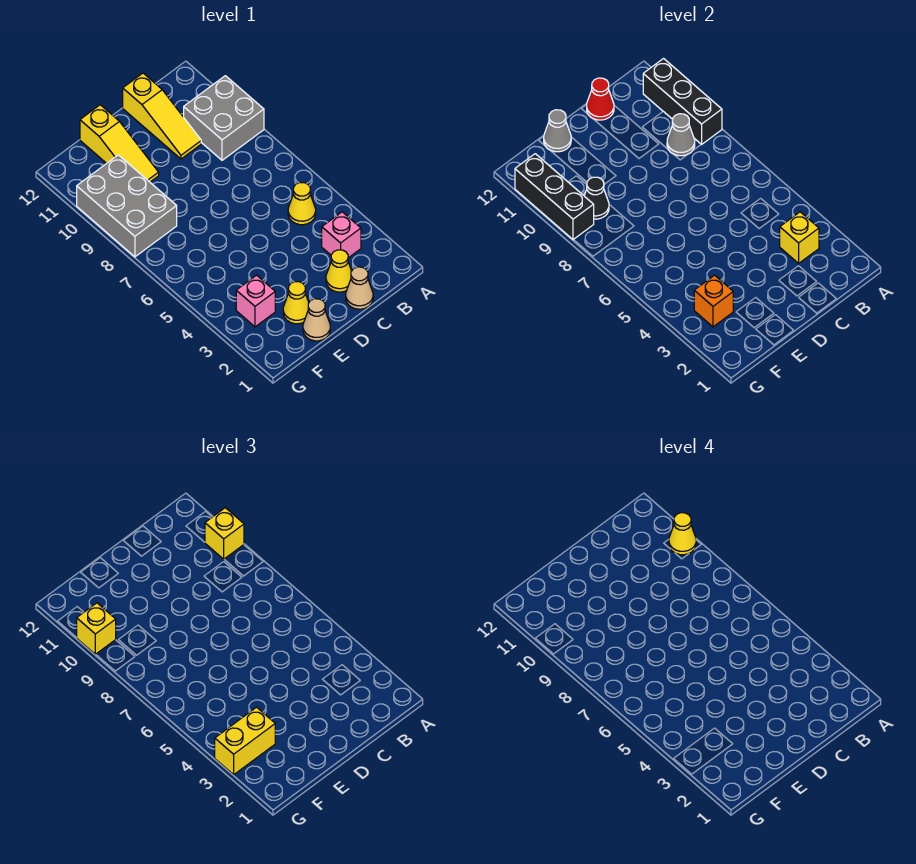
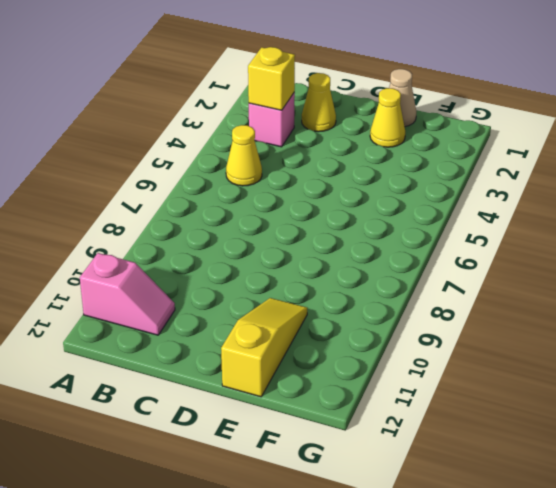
pink 1x2 slope [80,253,175,335] -> none
none -> grey 2x2 brick [184,76,264,160]
none -> tan 1x1 cone [346,267,373,309]
none -> yellow 1x3 slope [123,73,201,159]

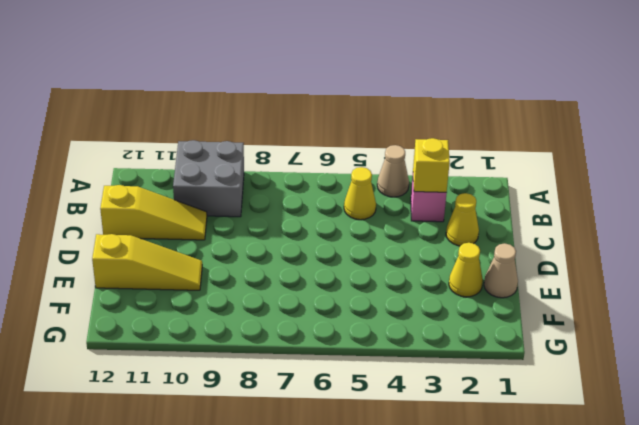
tan 1x1 cone [377,145,409,197] -> tan 1x1 cone moved to [346,267,373,309]
none -> pink 1x1 brick [236,275,275,327]
none -> grey 2x3 brick [77,155,177,257]
none -> black 1x3 brick [643,59,722,145]

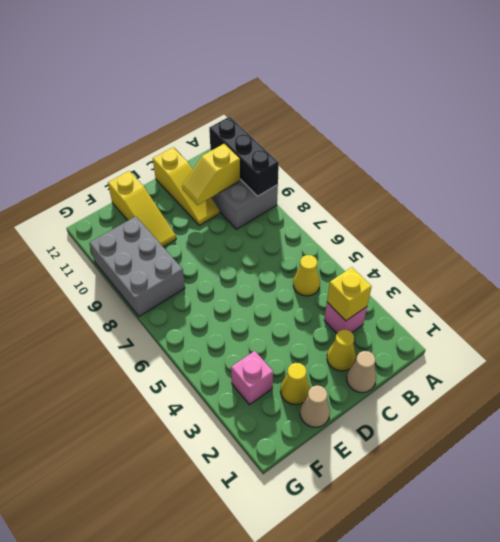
yellow 1x2 slope [182,144,240,205] -> none
none -> grey 1x1 cone [667,114,695,156]
none -> red 1x1 cone [587,78,614,120]
none -> grey 1x1 cone [544,110,571,152]

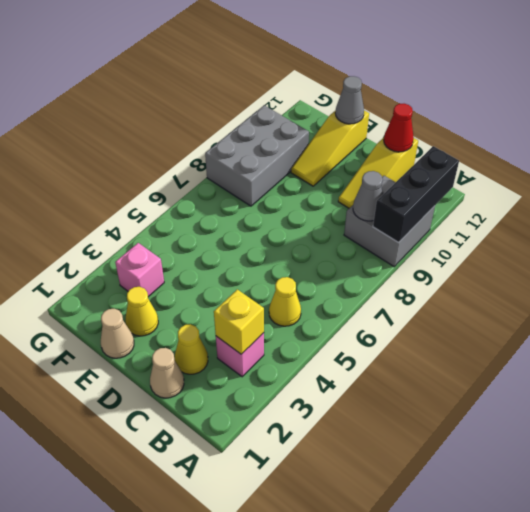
none -> orange 1x1 brick [694,275,733,327]
none -> black 1x1 cone [584,177,609,219]
none -> black 1x3 brick [515,154,594,240]

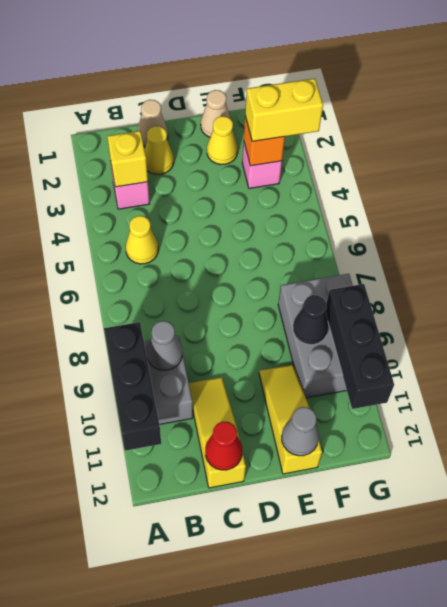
none -> yellow 1x1 brick [205,508,244,559]
none -> yellow 1x1 brick [77,603,116,655]
none -> yellow 1x1 cone [669,513,696,555]

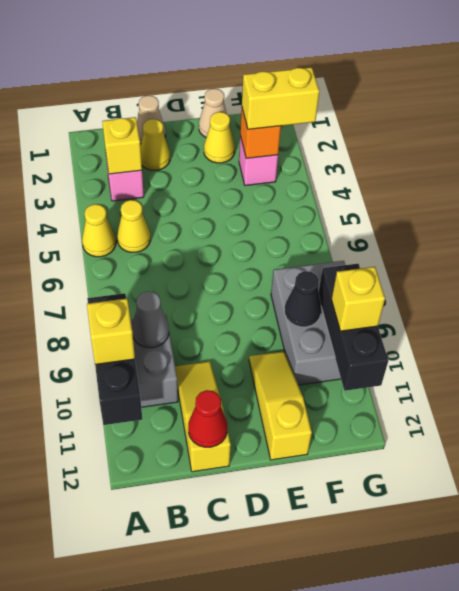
yellow 1x1 cone [82,204,116,257] -> yellow 1x1 cone moved to [669,513,696,555]
none -> grey 1x1 cone [544,110,571,152]

